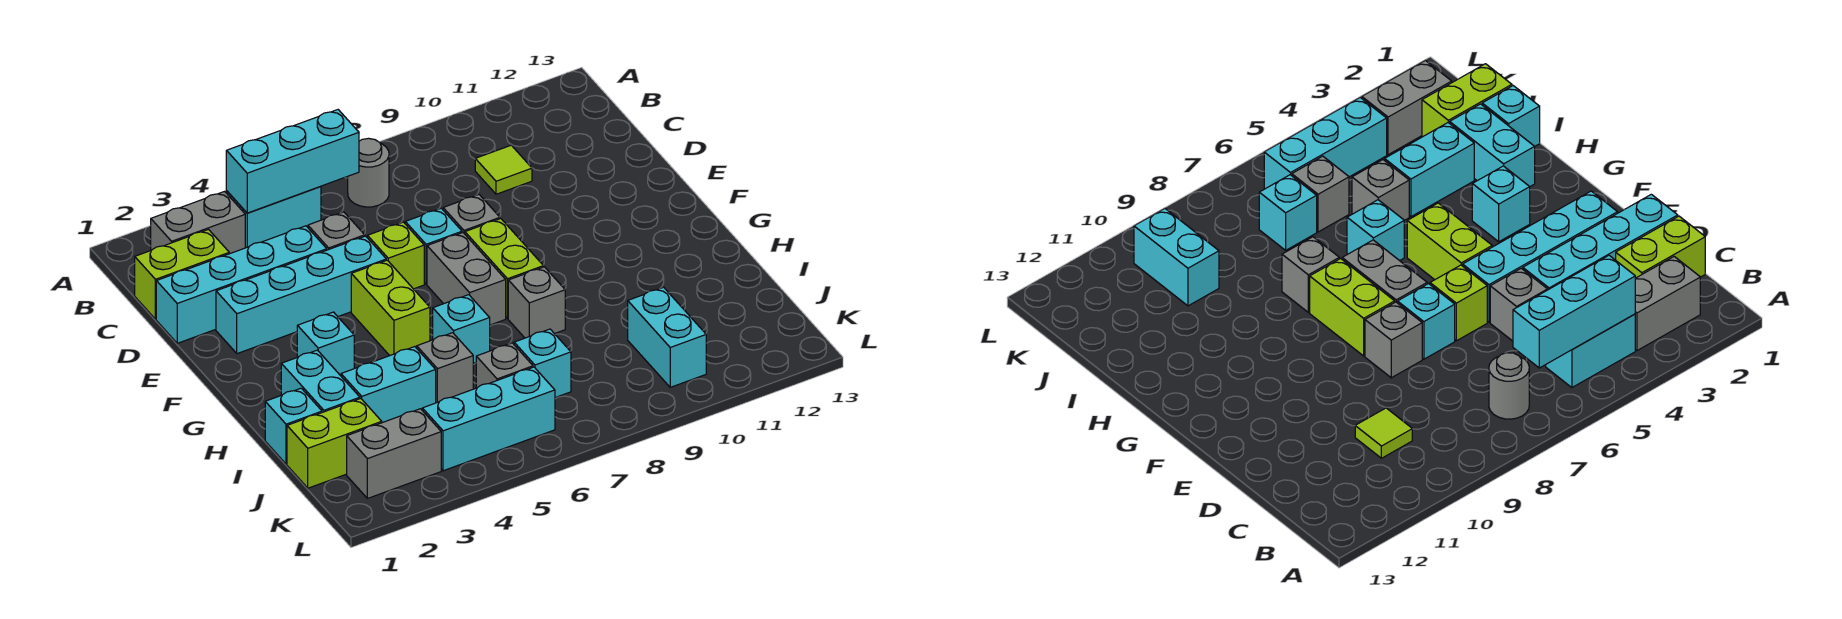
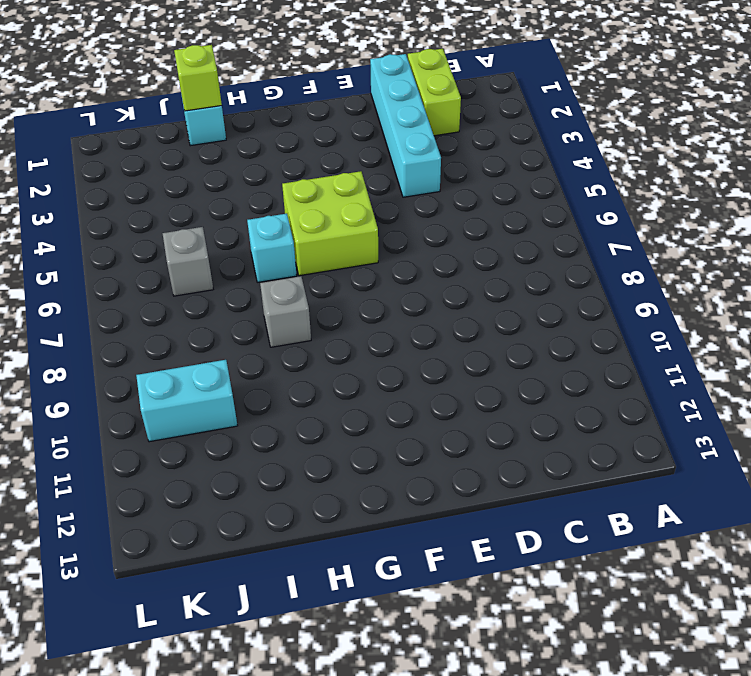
lime 2x2 brick [282,171,378,276] -> lime 1x2 brick [351,260,430,356]
lime 1x1 brick [174,45,222,111] -> lime 1x1 brick moved to [367,222,424,289]
none -> grey 1x2 brick [151,192,245,254]
none -> cyan 1x2 brick [226,187,321,248]
none -> grey 1x1 round brick [348,138,389,207]

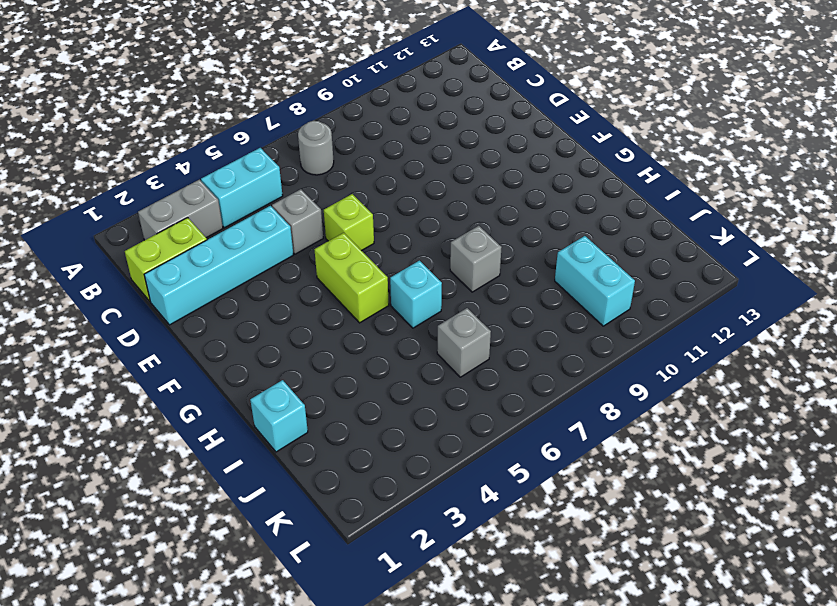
none -> lime 1x1 tile [475,145,532,194]
none -> cyan 1x4 brick [216,236,386,354]
none -> cyan 1x1 brick [405,208,462,284]

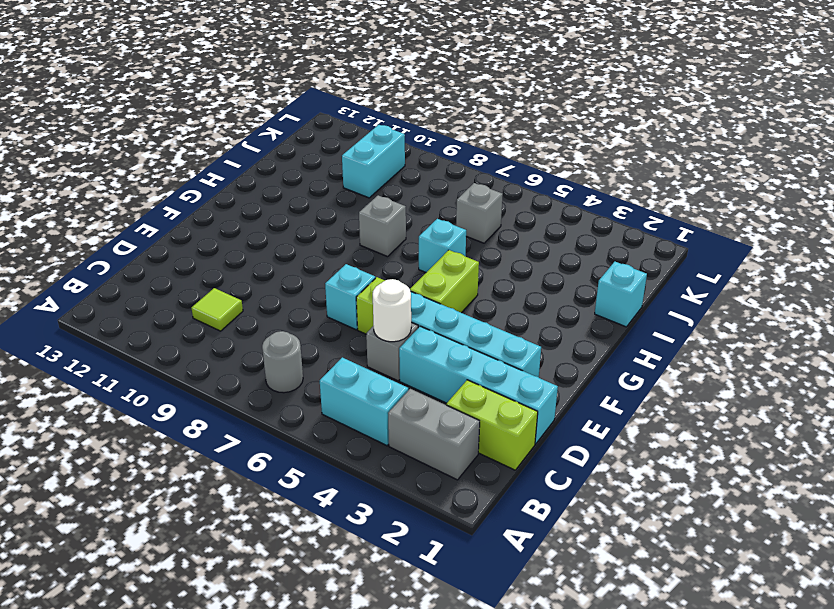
white 1x1 round brick [373,279,411,342] -> none
none -> grey 1x1 brick [443,195,500,234]
none -> grey 1x2 brick [427,233,506,325]
none -> lime 1x2 brick [465,219,543,319]

